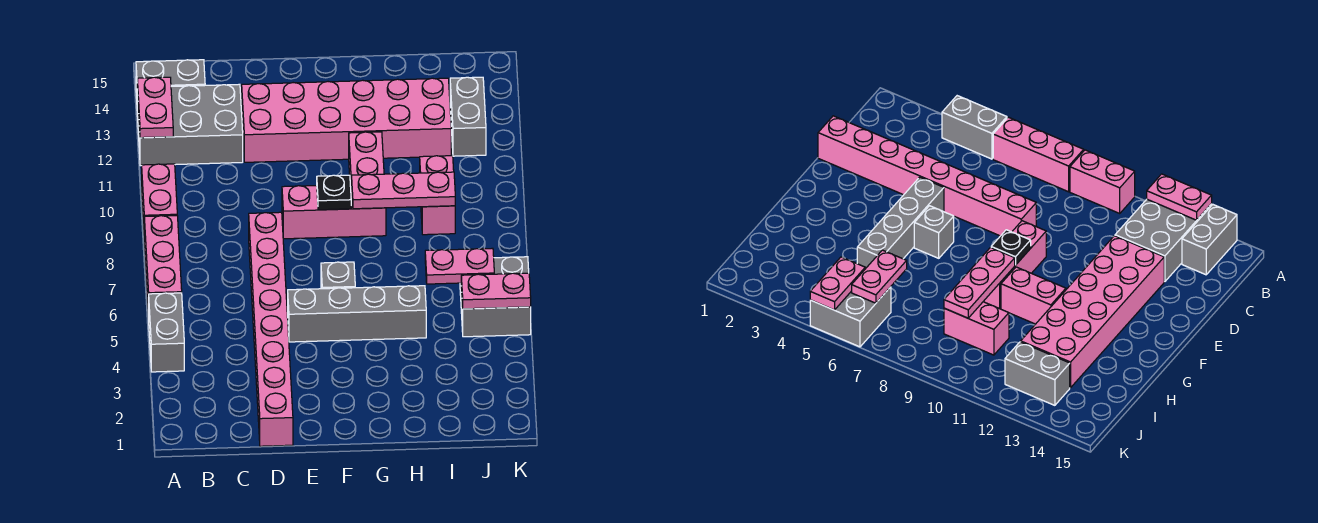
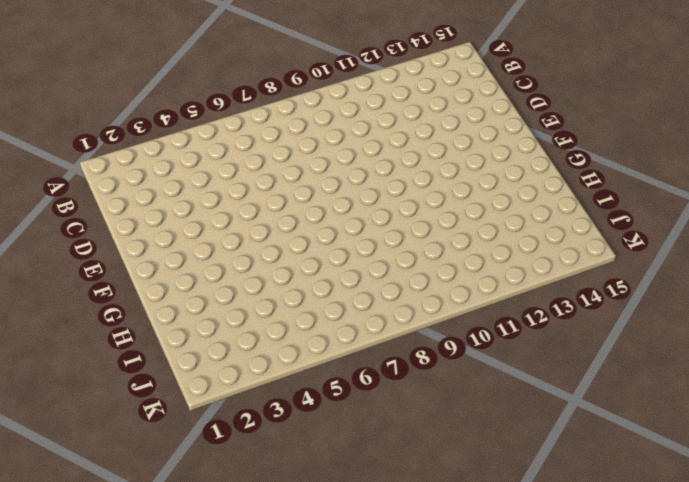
none -> grey 1x2 brick [149,293,184,372]
none -> pink 1x3 brick [144,216,182,319]
none -> pink 1x2 brick [142,164,177,227]

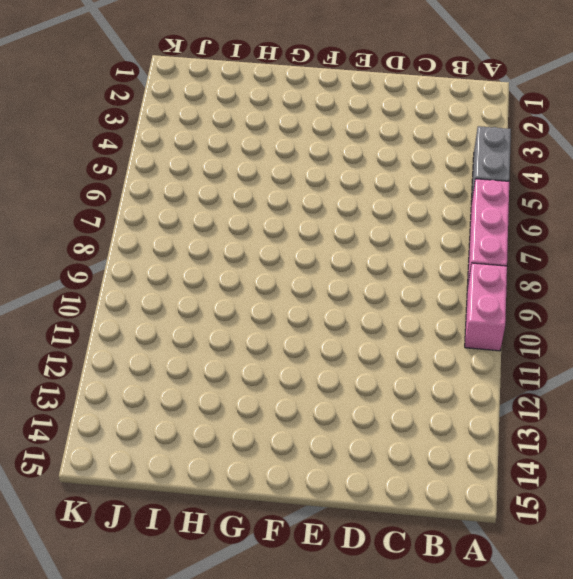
none -> grey 2x3 brick [137,84,243,166]
none -> grey 1x2 brick [136,60,205,98]
none -> pink 1x8 brick [249,212,293,446]

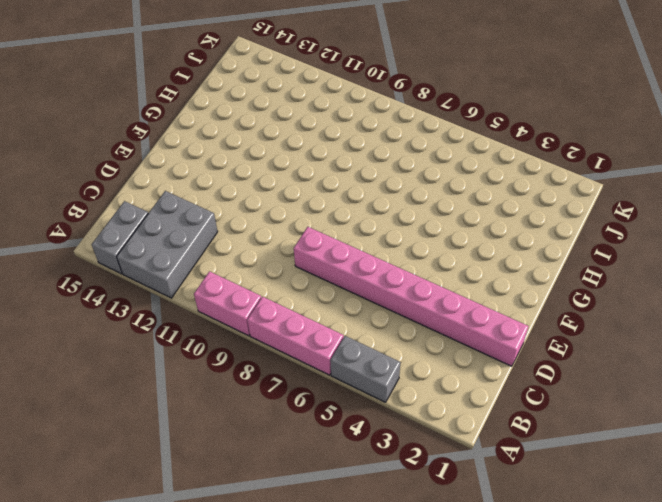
none -> pink 2x6 brick [242,78,451,162]
none -> grey 1x4 brick [288,286,426,342]
none -> pink 1x3 brick [282,184,386,239]

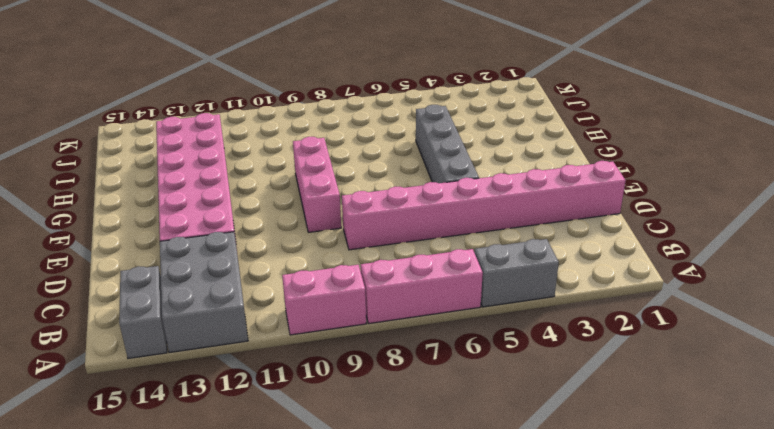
none -> grey 1x1 brick [321,262,355,289]
none -> pink 1x2 brick [349,132,384,185]
none -> pink 1x2 brick [420,156,455,235]

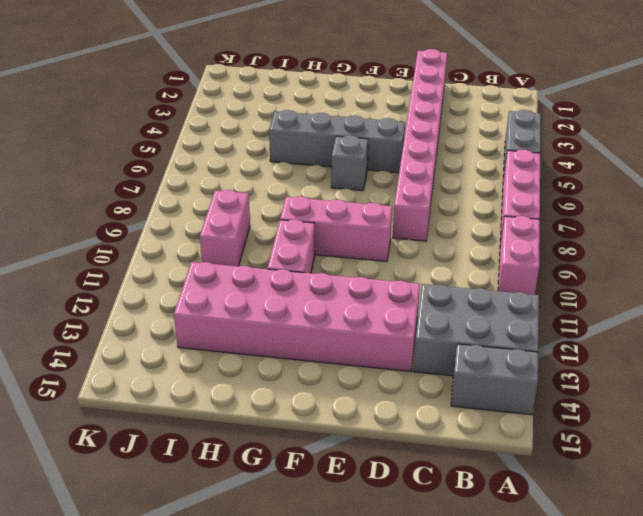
none -> grey 2x2 brick [460,257,531,337]
none -> grey 1x2 brick [450,77,486,156]
none -> pink 1x2 plate [137,77,173,138]

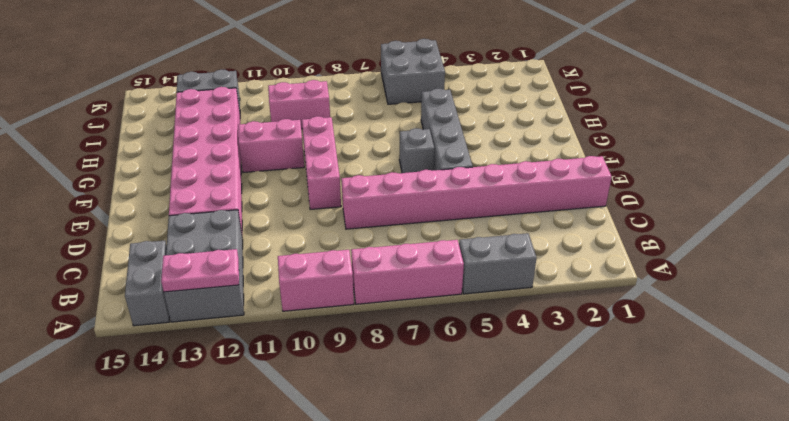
none -> black 1x1 plate [317,175,351,210]
none -> pink 1x3 plate [351,172,455,209]
none -> pink 1x2 plate [425,248,494,284]

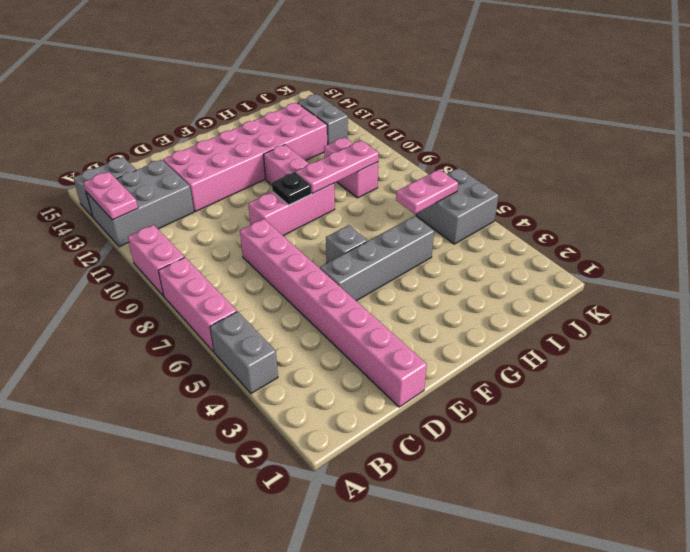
none -> pink 1x2 plate [461,273,531,309]

